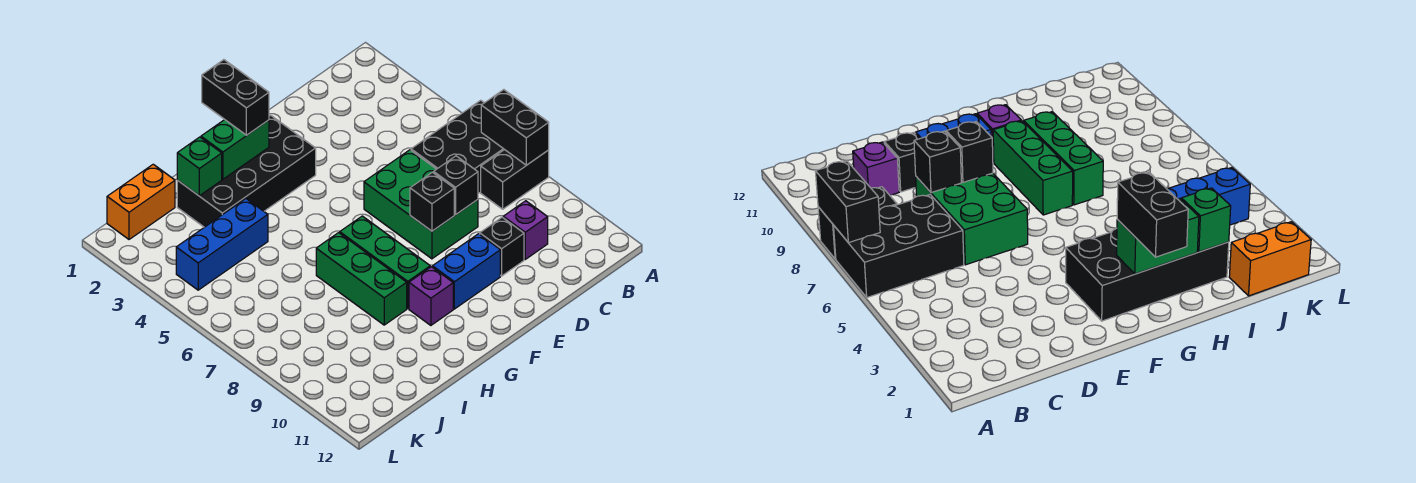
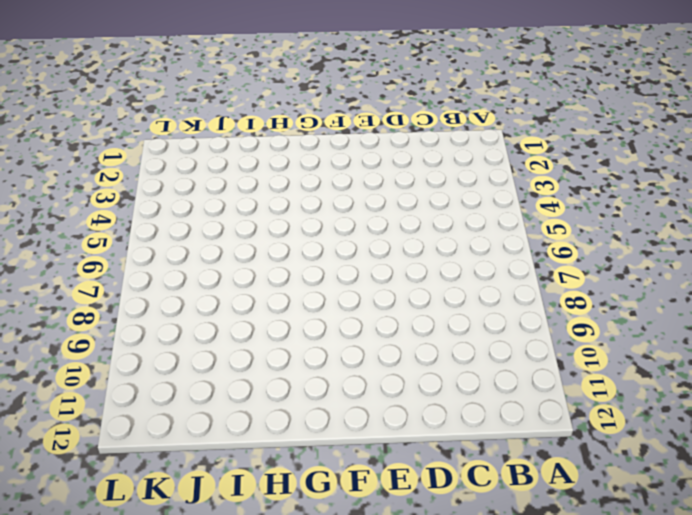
none -> black 2x3 brick [411,100,504,193]
none -> black 1x2 brick [481,150,549,209]
none -> purple 1x1 brick [503,201,548,259]

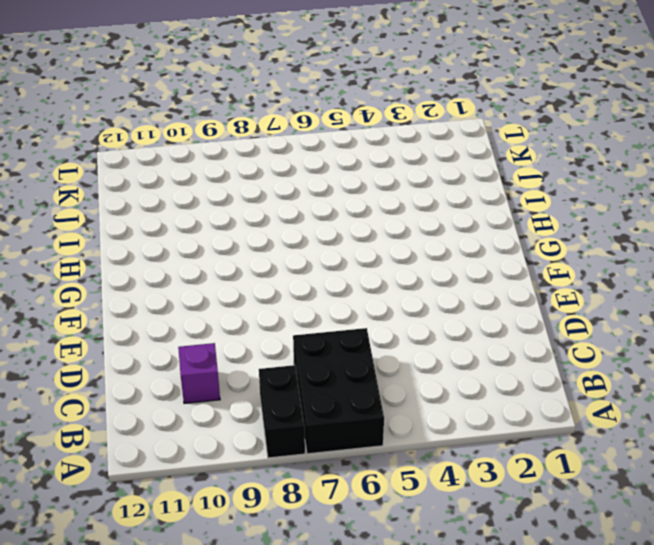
none -> green 2x3 brick [364,150,478,259]
none -> black 1x1 brick [480,217,524,276]
none -> blue 1x2 brick [433,234,500,309]

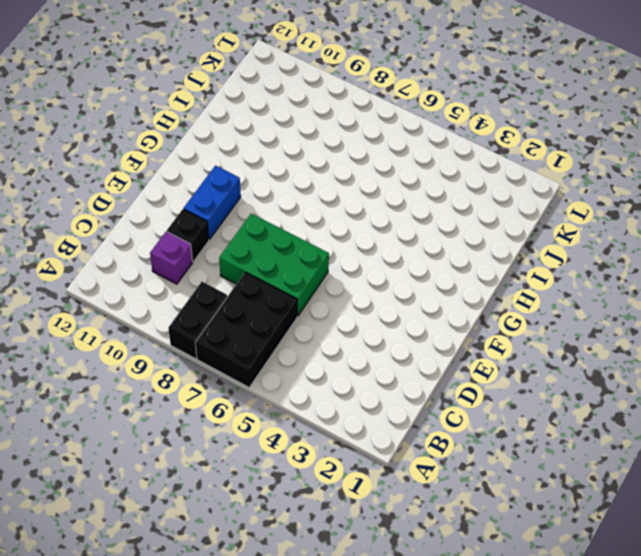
none -> black 2x4 brick [177,115,316,227]
none -> green 1x3 brick [340,216,430,308]
none -> purple 1x1 brick [409,267,453,325]

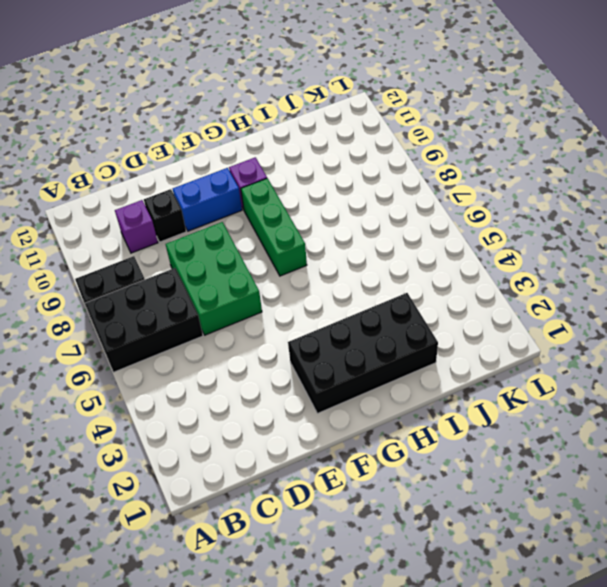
none -> green 1x3 brick [316,233,407,325]
none -> blue 1x3 brick [176,199,268,290]
none -> orange 1x2 brick [107,164,175,239]

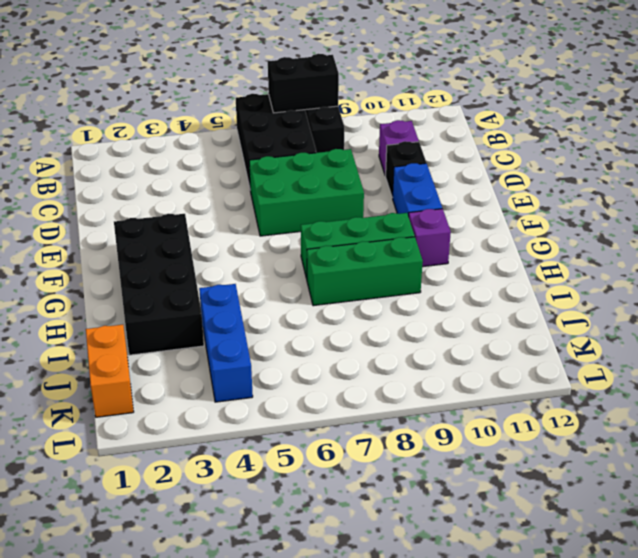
none -> black 1x1 brick [434,156,478,215]
none -> black 1x1 brick [410,172,454,231]
none -> green 1x2 brick [201,120,269,179]

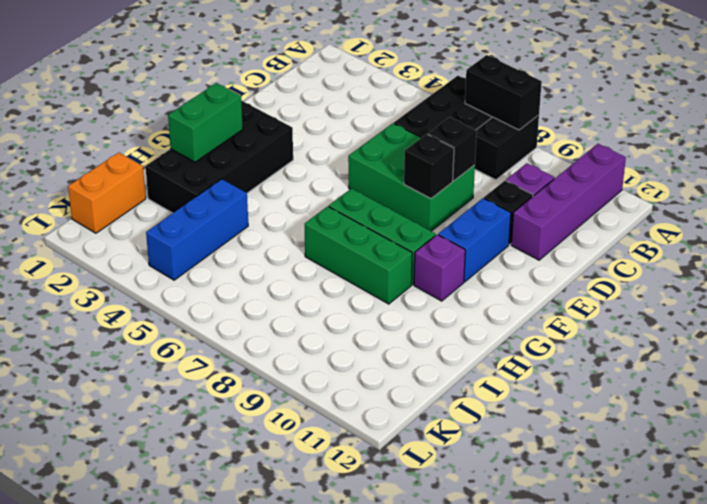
purple 1x4 brick [511,144,626,260] -> none
none -> green 1x1 brick [177,137,222,196]
none -> black 1x2 brick [202,60,269,135]

